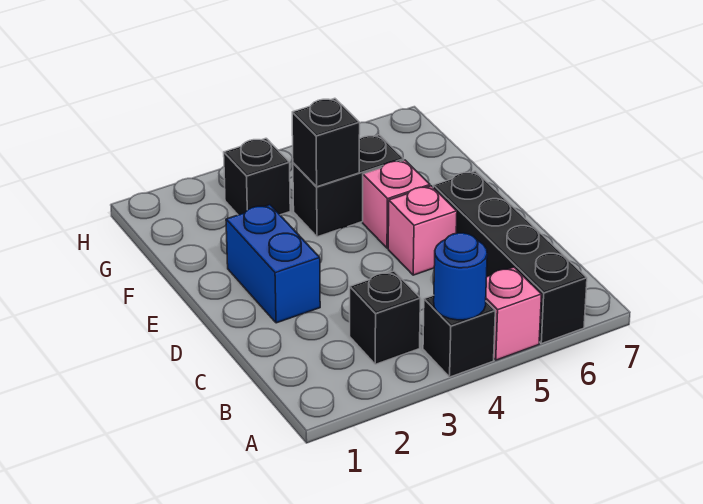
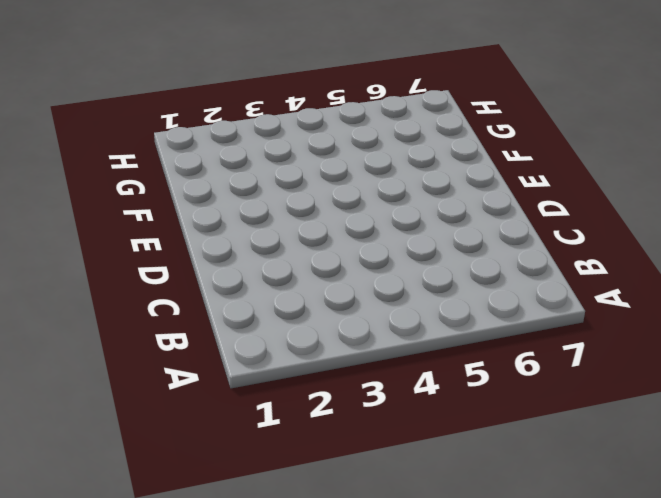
none -> black 1x1 brick [423,295,495,377]
none -> pink 1x1 brick [486,267,542,360]

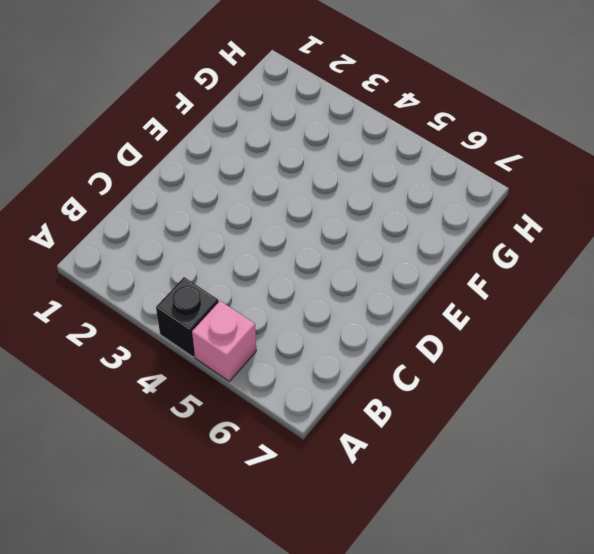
none -> black 1x4 brick [433,171,587,344]
none -> black 1x1 brick [350,271,420,364]

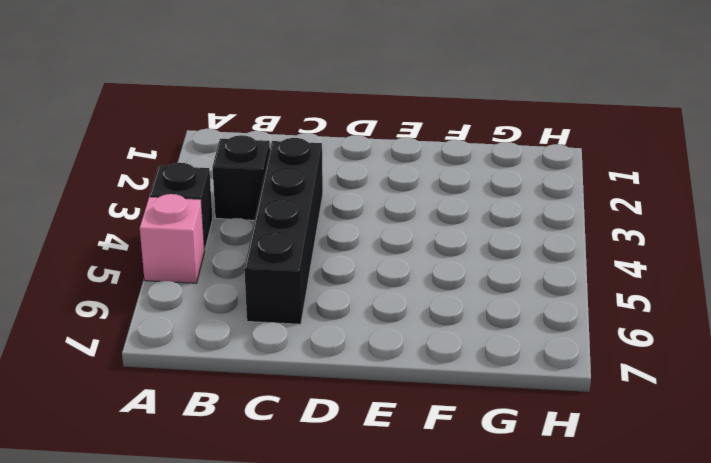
black 1x4 brick [244,138,323,324] -> black 1x4 brick turned to [433,171,587,344]
none -> blue 1x2 brick [226,205,320,323]
none -> pink 1x1 brick [388,186,457,275]

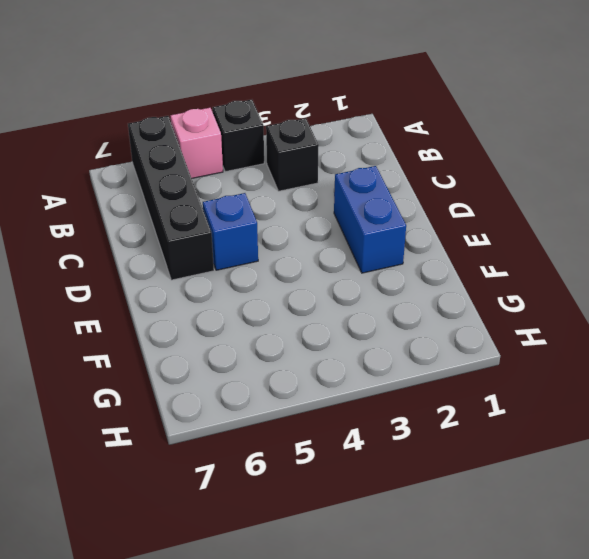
blue 1x1 brick [203,193,258,270] -> pink 1x1 brick [388,186,457,275]
none -> pink 1x1 brick [363,160,430,248]
none -> black 1x2 brick [293,135,404,237]

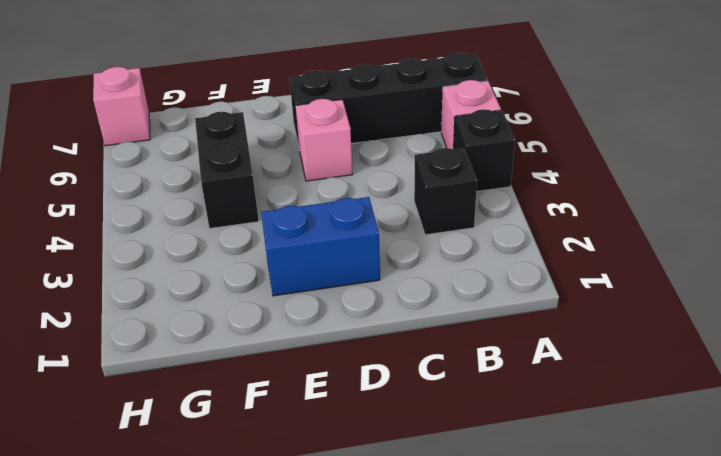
pink 1x1 brick [93,67,150,146] -> pink 1x1 brick moved to [363,160,430,248]
none -> black 1x1 brick [224,138,290,215]
none -> blue 1x1 round brick [434,233,487,320]

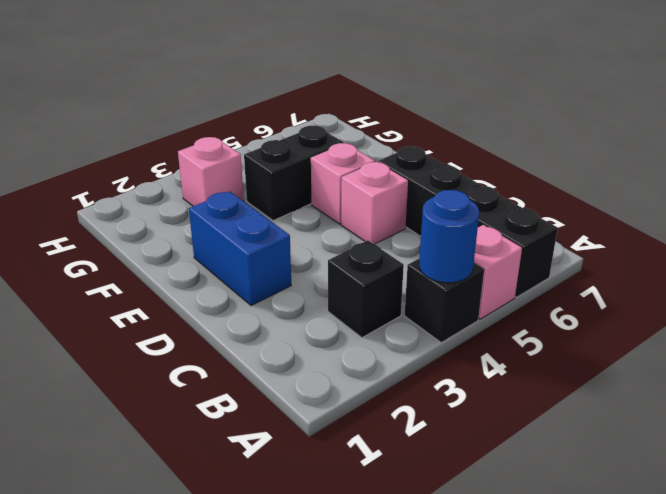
pink 1x1 brick [178,137,244,206] -> black 1x1 brick [224,138,290,215]
none -> black 1x1 brick [292,98,360,187]

